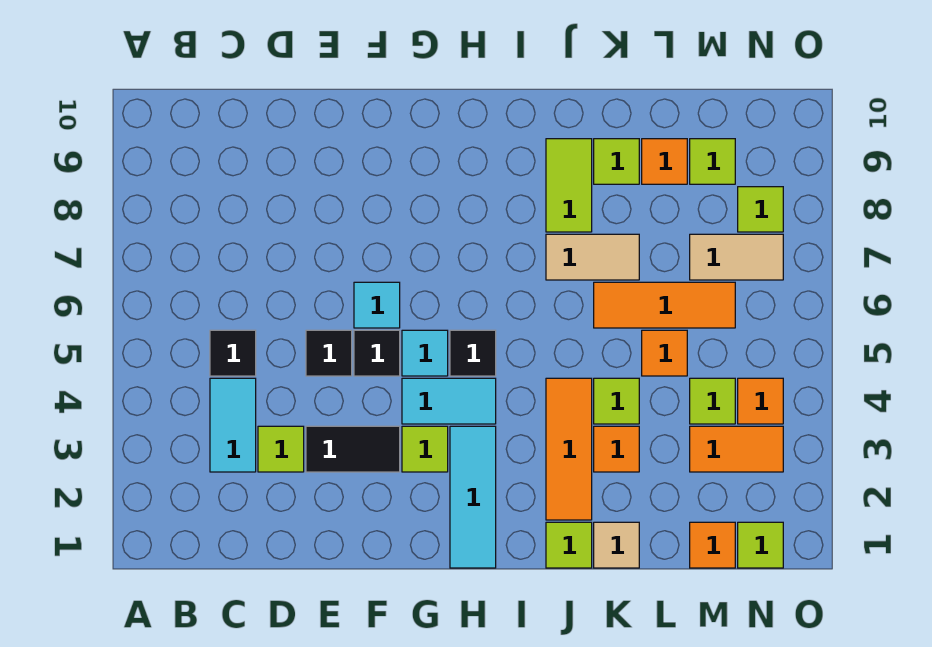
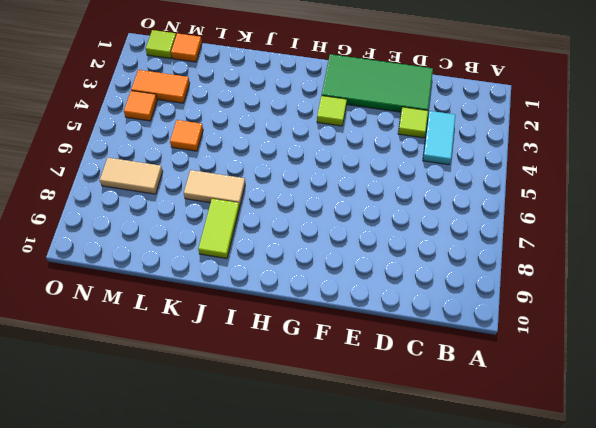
green 2x4 tile [322,54,433,112] -> none
none -> black 1x1 tile [210,330,256,376]
none -> black 1x2 tile [306,426,400,472]
none -> black 1x1 tile [306,330,352,376]
none -> black 1x1 tile [354,330,400,376]

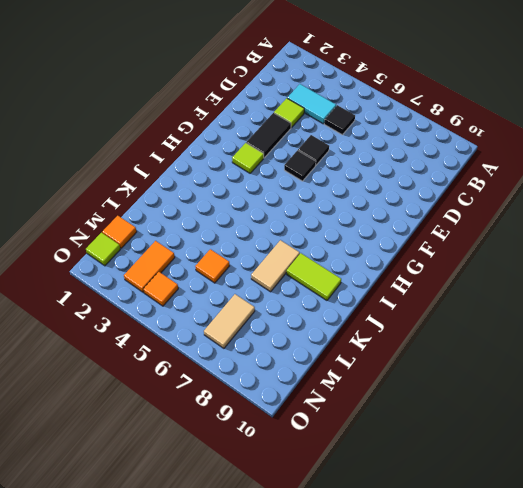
none -> cyan 1x1 tile [354,282,400,328]
none -> cyan 1x2 tile [402,378,496,424]
none -> cyan 1x1 tile [402,330,448,376]
none -> cyan 1x3 tile [450,426,496,568]

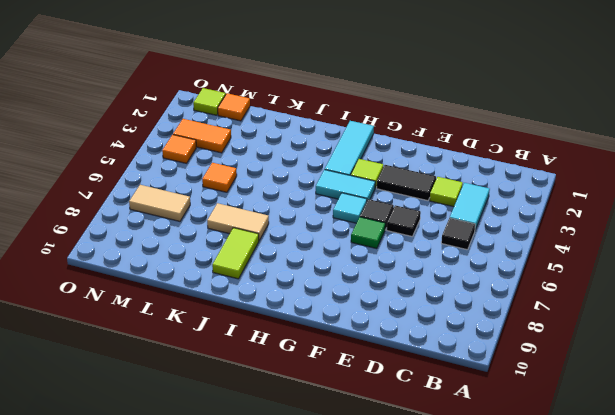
green 1x1 tile [351,217,385,249] -> cyan 1x1 tile [354,282,400,328]
none -> black 1x1 tile [450,330,496,376]
none -> lime 1x1 tile [546,522,592,568]
none -> orange 1x3 tile [546,378,592,520]
none -> tan 1x1 tile [594,522,639,568]

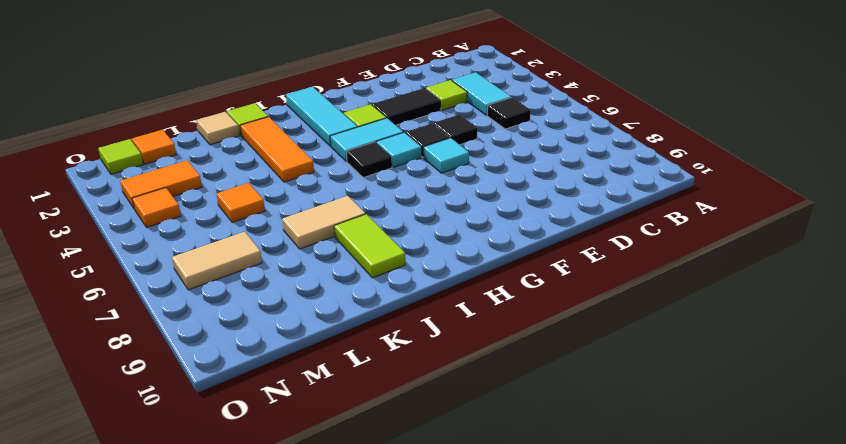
none -> orange 1x1 tile [594,426,639,472]
none -> lime 1x1 tile [594,378,639,424]
none -> orange 1x3 tile [594,282,735,328]
none -> lime 1x1 tile [594,139,639,184]

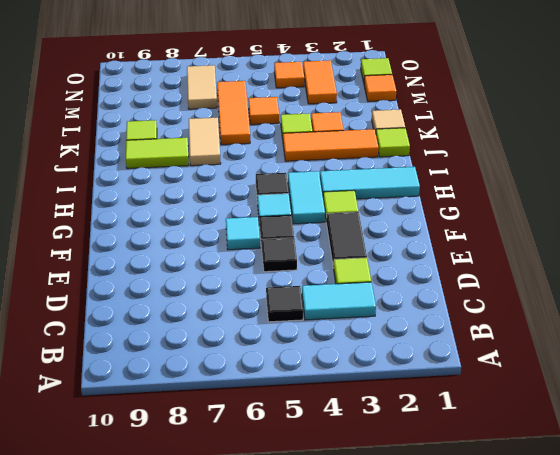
none -> orange 1x1 tile [642,139,687,184]
none -> lime 1x1 tile [690,378,735,424]
none -> lime 1x1 tile [690,139,735,184]
none -> lime 1x1 tile [738,187,783,232]

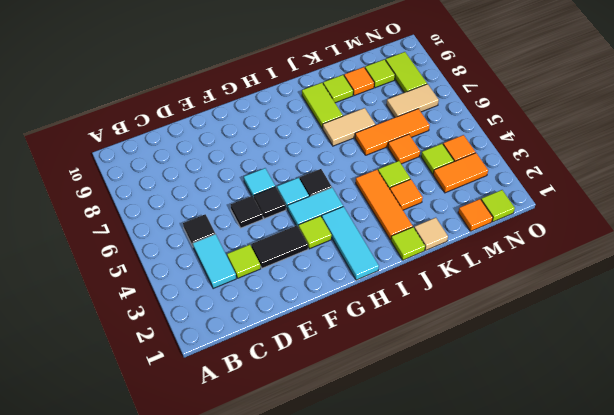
lime 1x2 tile [386,52,427,93] -> lime 1x1 tile [738,187,783,232]

